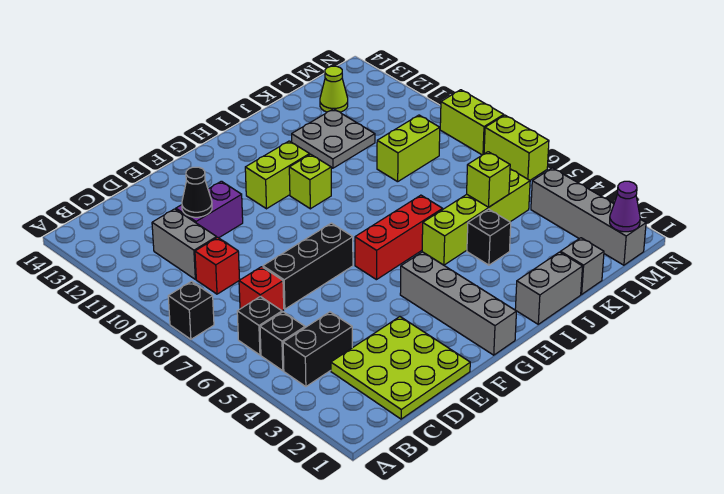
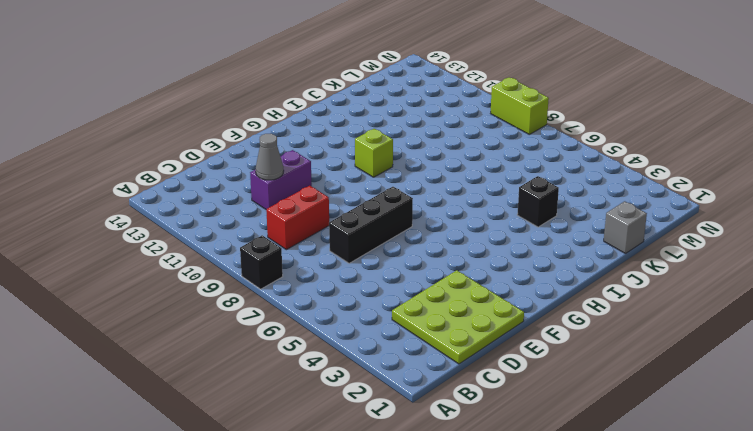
red 1x2 brick [266,186,329,250] -> red 1x1 brick [195,237,240,294]
grey 1x1 cone [256,134,284,180] -> black 1x1 cone [182,167,212,217]
none -> black 1x2 brick [283,312,352,387]
none -> black 1x1 brick [260,312,305,371]
none -> black 1x1 brick [237,296,282,355]

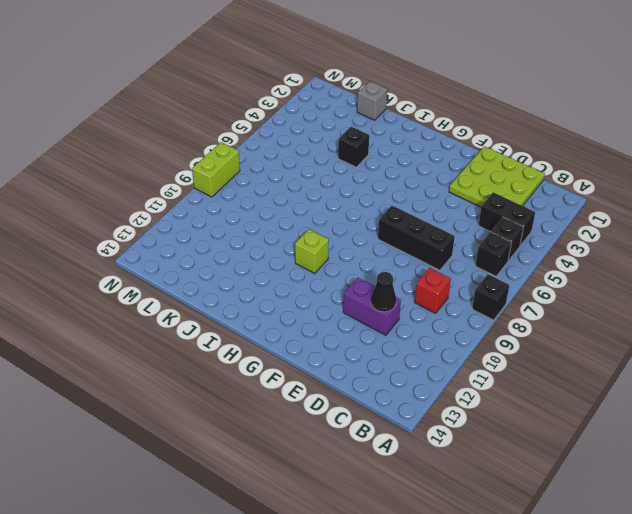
none -> red 1x1 brick [239,267,284,311]
none -> grey 1x2 brick [152,209,217,279]
none -> grey 1x4 brick [400,252,517,355]

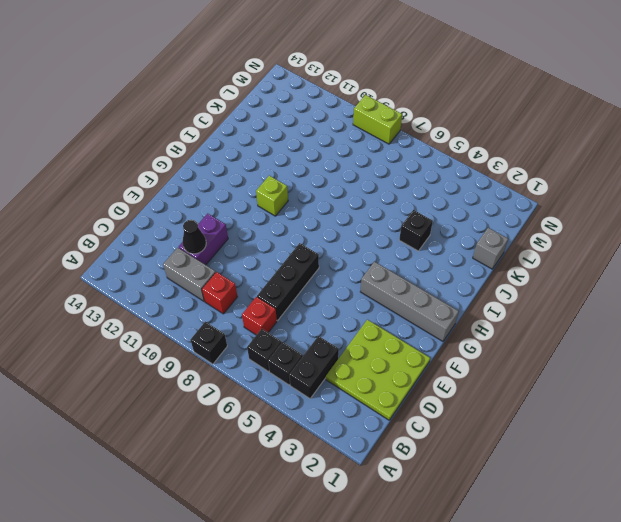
none -> red 1x3 brick [355,195,443,280]
none -> lime 1x2 brick [245,141,310,209]
none -> grey 1x2 brick [515,252,583,324]

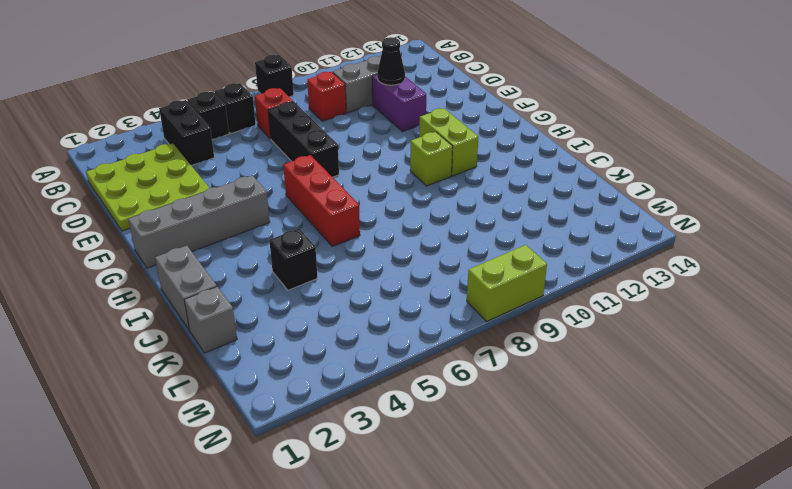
none -> lime 1x4 brick [422,169,530,265]
none -> grey 2x2 plate [292,109,375,168]
none -> lime 1x2 brick [377,115,440,182]

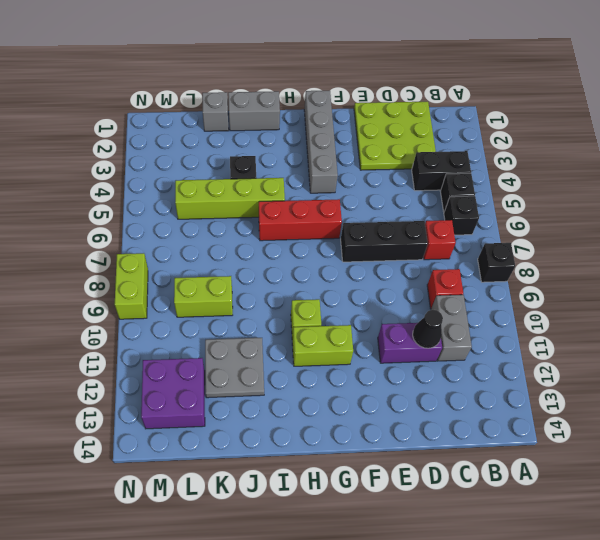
purple 2x2 brick [141,358,205,429] -> lime 1x1 cone [320,66,348,112]
none -> grey 1x4 brick [531,168,646,265]
none -> lime 1x2 brick [484,115,549,180]
none -> lime 1x1 brick [467,152,510,207]

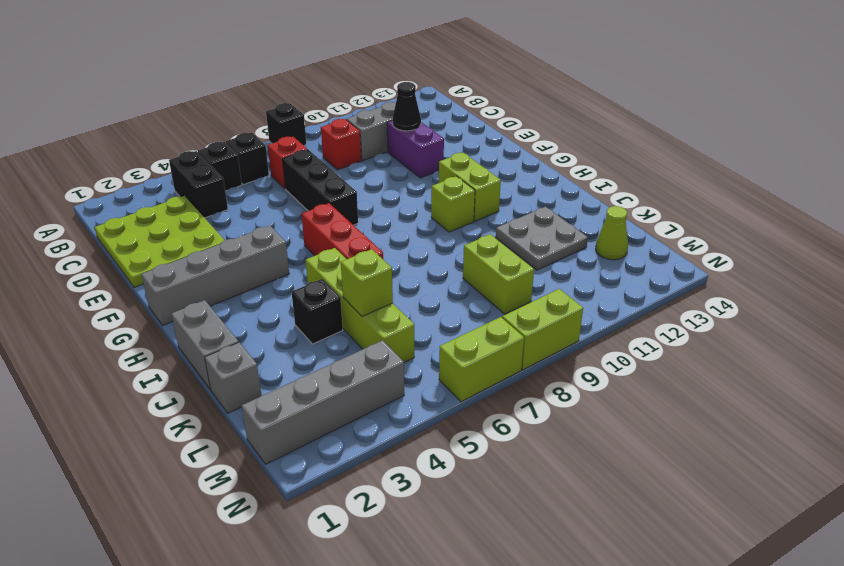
none -> purple 1x1 cone [610,181,640,232]

